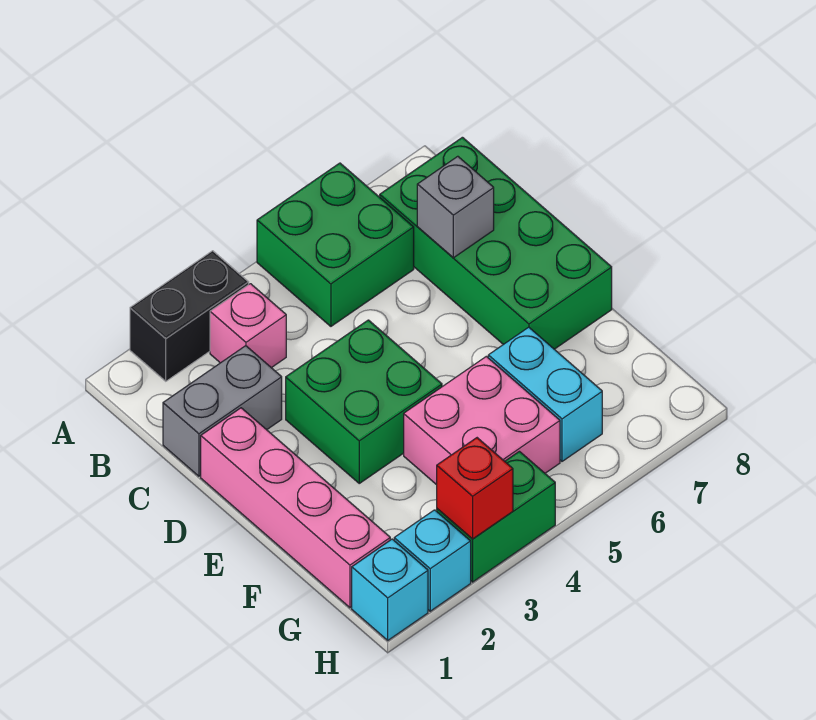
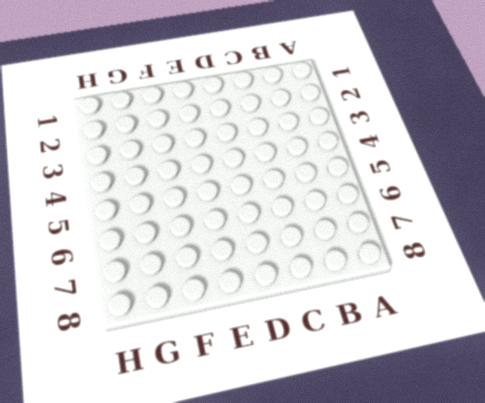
none -> black 1x2 brick [130,251,249,381]
none -> green 2x2 brick [257,163,414,326]
none -> pink 1x1 brick [210,284,286,368]

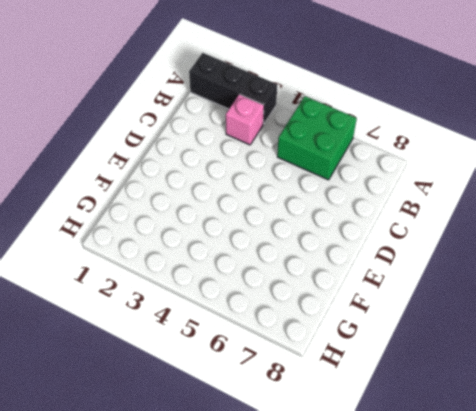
black 1x3 brick [189,53,277,124] -> black 1x2 brick [130,251,249,381]
none -> green 2x4 brick [380,137,612,349]
none -> grey 1x2 brick [163,346,282,476]
none -> pink 1x4 brick [201,408,390,608]

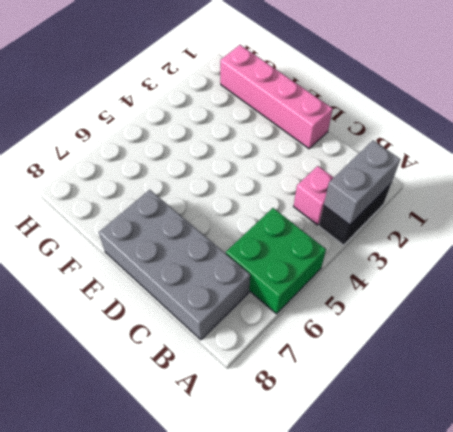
grey 1x2 brick [324,141,400,225] -> grey 1x2 brick moved to [163,346,282,476]
grey 2x4 brick [99,190,250,340] -> green 2x4 brick [380,137,612,349]
none -> green 2x2 brick [286,320,442,483]
none -> pink 2x2 brick [404,356,560,485]
none -> cyan 1x2 brick [488,327,602,461]

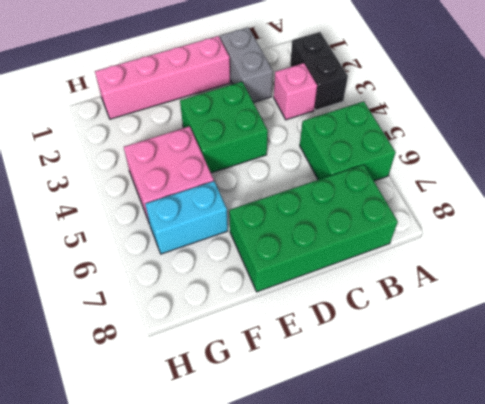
none -> cyan 1x1 brick [352,539,428,640]
none -> cyan 1x1 brick [394,510,471,611]
none -> green 1x2 brick [437,451,555,582]

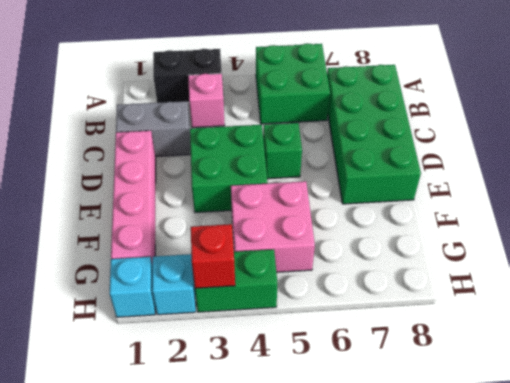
green 1x1 brick [263,123,302,179] -> none
none -> cyan 1x2 brick [488,327,602,461]
none -> grey 1x1 brick [417,156,494,258]

